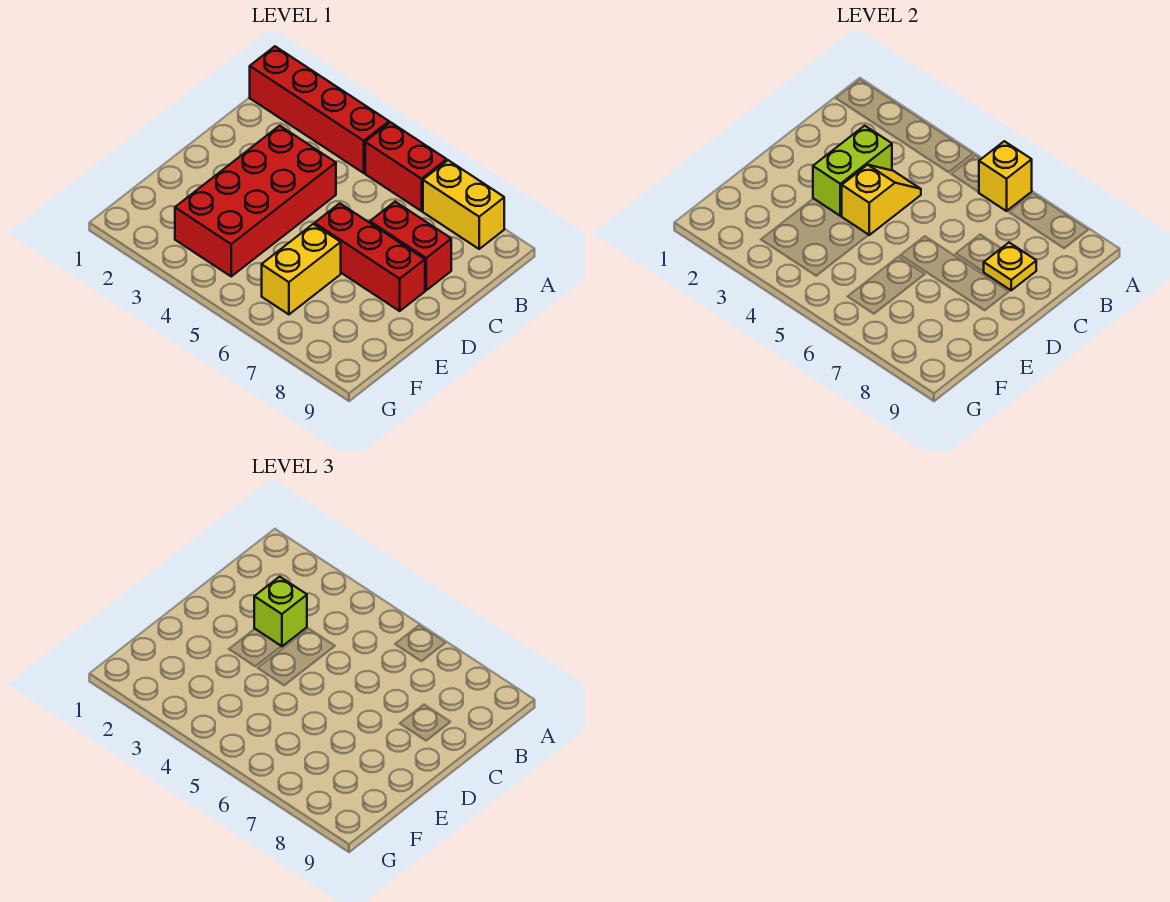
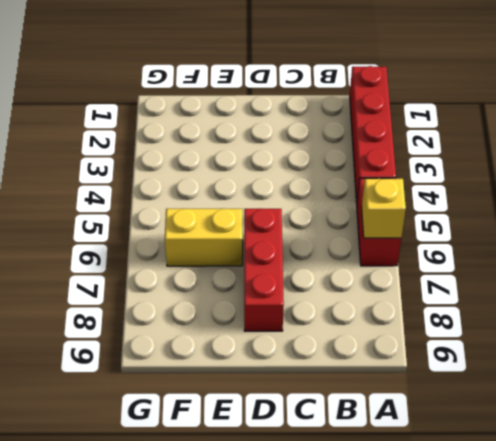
none -> yellow 1x2 brick [423,160,504,249]
none -> red 2x4 brick [175,126,336,276]
none -> red 1x2 brick [370,202,451,290]

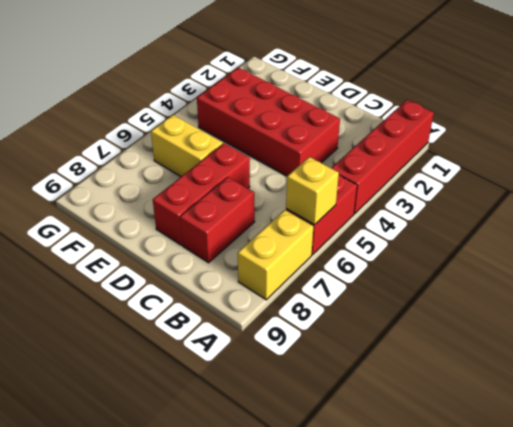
none -> lime 1x2 brick [813,126,892,216]
none -> yellow 1x2 slope [842,165,921,235]
none -> yellow 1x1 plate [984,243,1036,290]

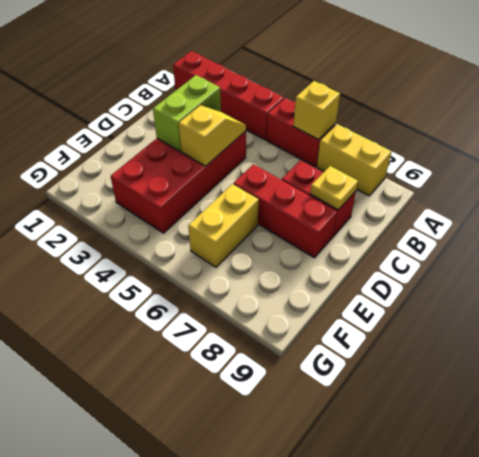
none -> lime 1x1 brick [254,577,307,646]

